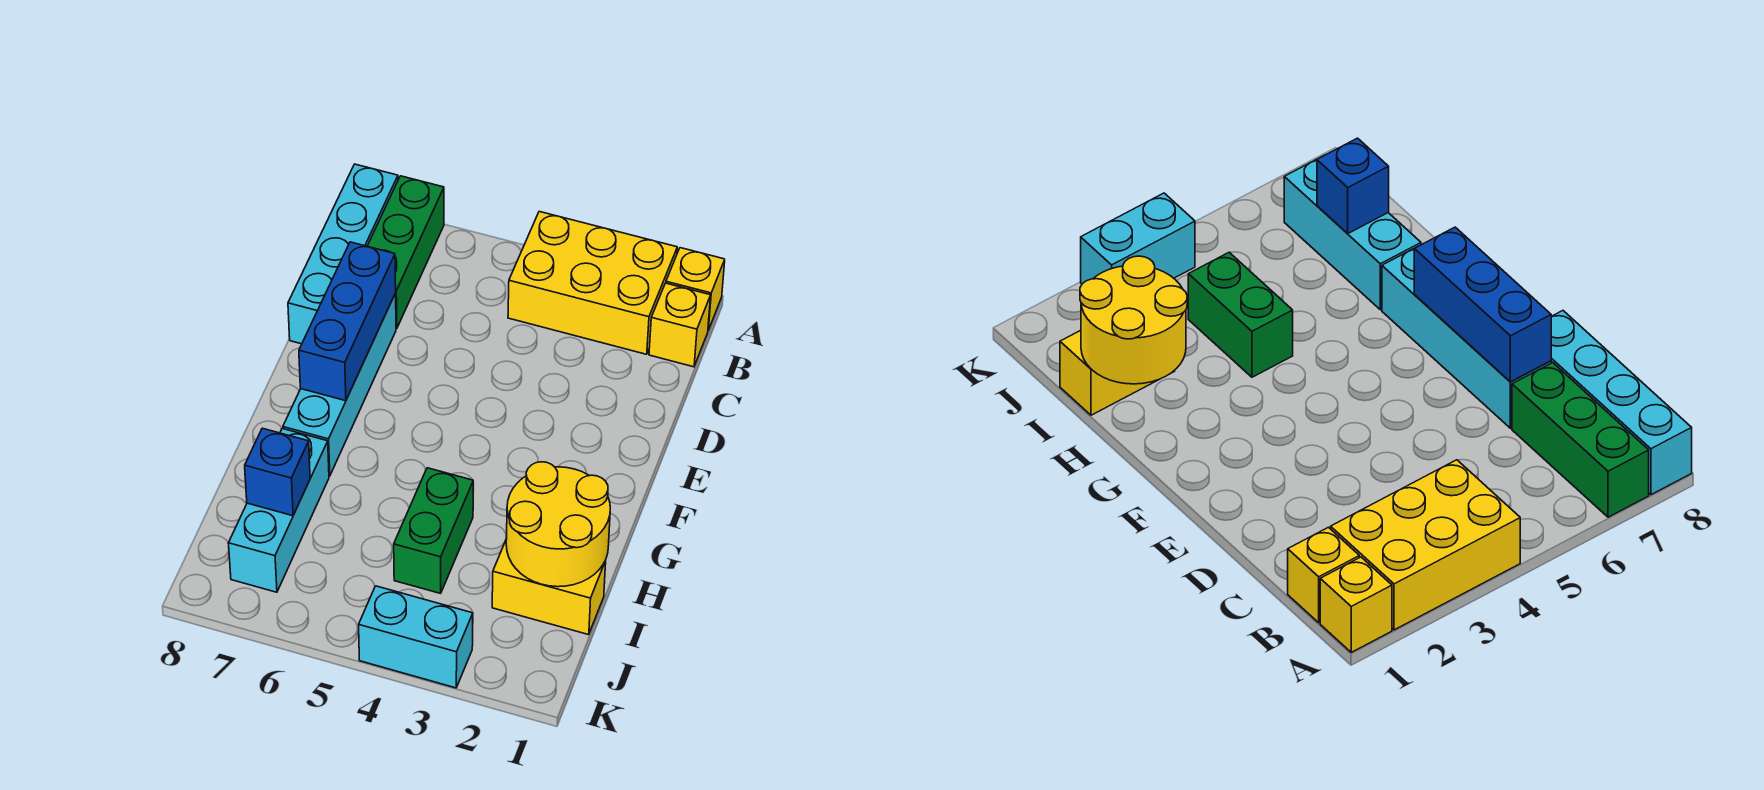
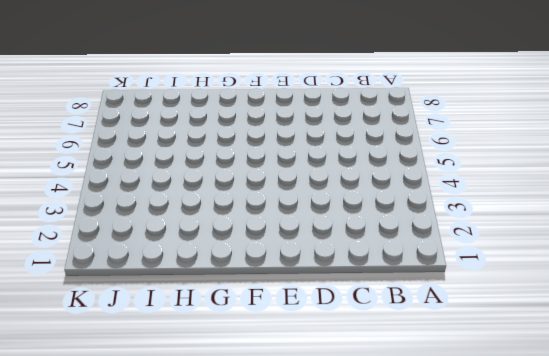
none -> yellow 1x1 brick [666,248,725,330]
none -> yellow 2x3 brick [508,212,677,354]
none -> green 1x3 brick [368,176,444,329]

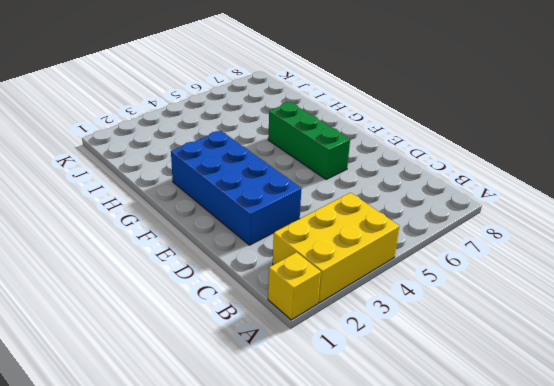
blue 2x4 brick [171,131,302,245] -> none
green 1x3 brick [268,102,350,179] -> green 1x3 brick moved to [368,176,444,329]
none -> cyan 1x4 brick [288,164,398,344]
none -> yellow 1x1 brick [649,283,711,367]
none -> cyan 1x4 brick [283,293,396,476]

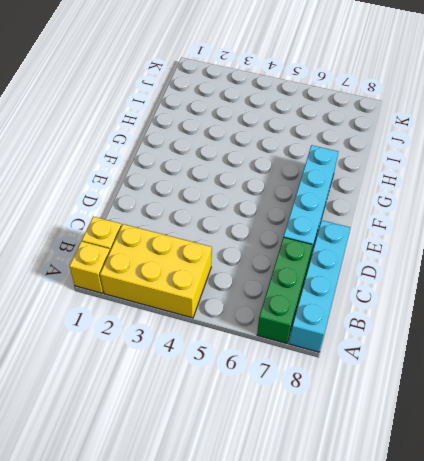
none -> green 1x2 brick [394,468,473,593]
none -> cyan 1x3 brick [228,429,329,592]
none -> yellow 1x2 brick [492,541,606,635]

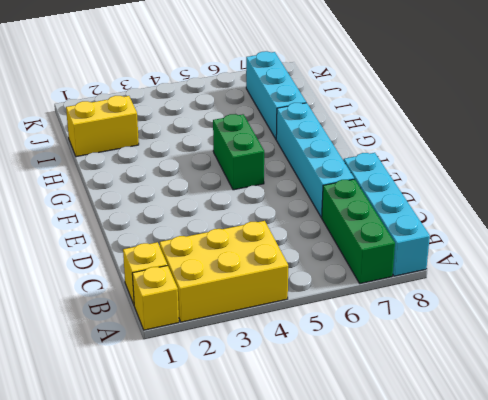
green 1x2 brick [213,114,264,190] -> green 1x2 brick moved to [394,468,473,593]
none -> cyan 1x2 brick [359,586,473,688]
none -> blue 1x3 brick [299,242,396,401]
none -> yellow 2x2 round brick [506,462,610,587]

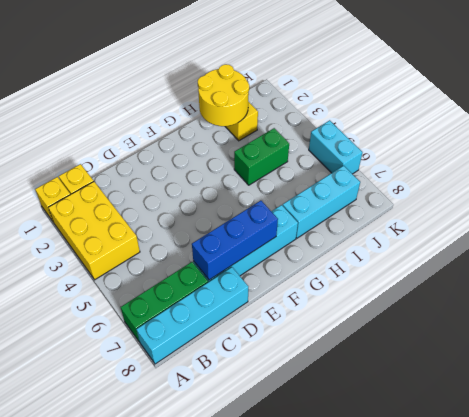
cyan 1x2 brick [309,120,362,174] -> cyan 1x2 brick moved to [359,586,473,688]
none -> blue 1x1 brick [245,428,310,516]

